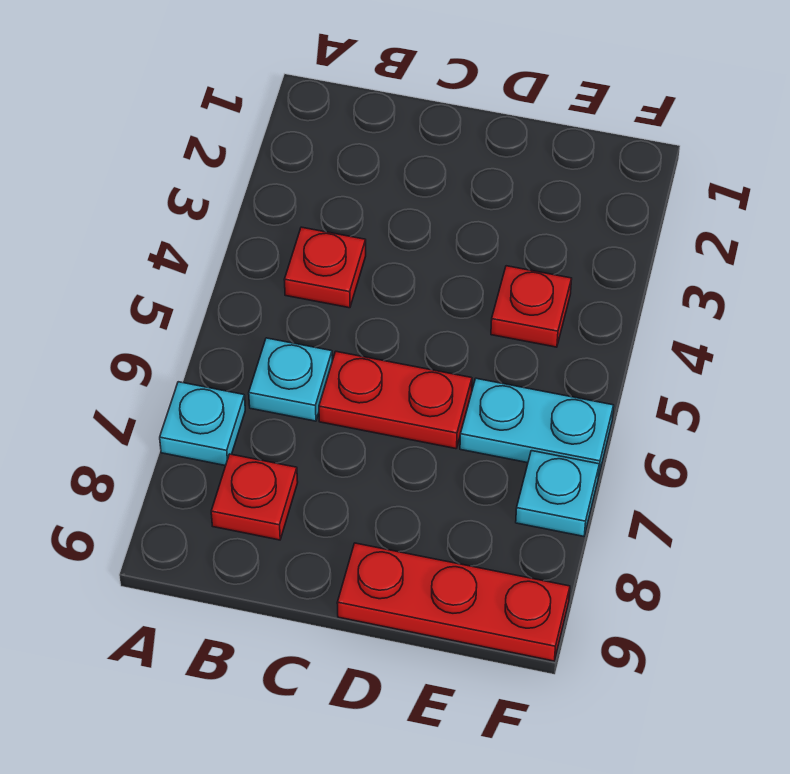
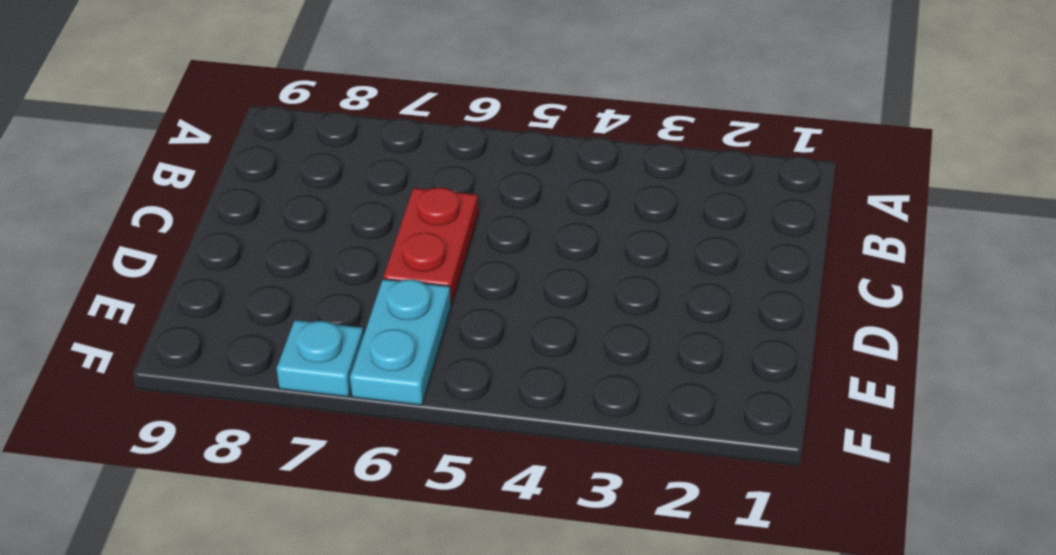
none -> cyan 1x1 plate [160,382,245,466]
none -> red 1x1 plate [284,227,366,308]

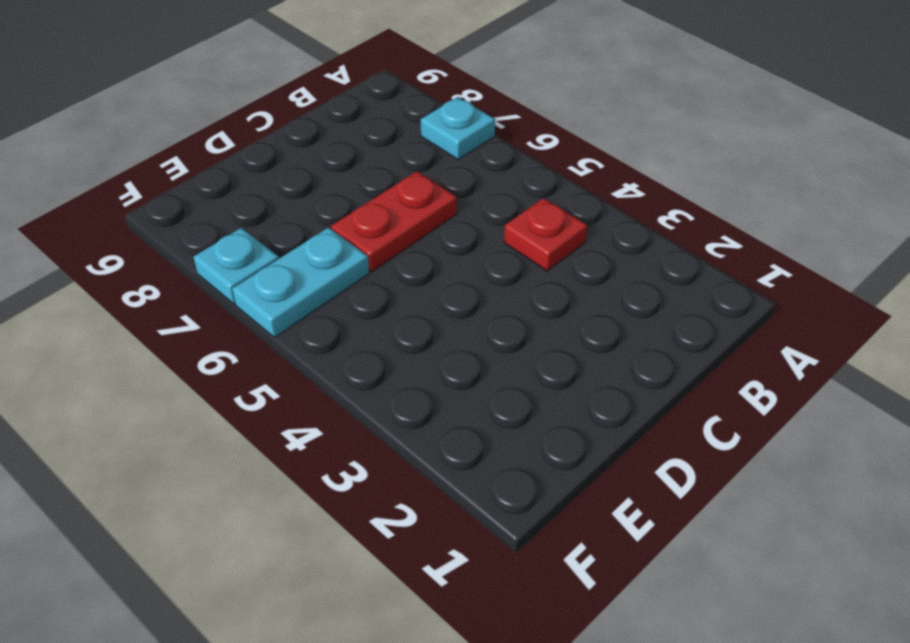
none -> cyan 1x1 plate [249,338,332,421]
none -> red 1x1 plate [211,454,298,540]

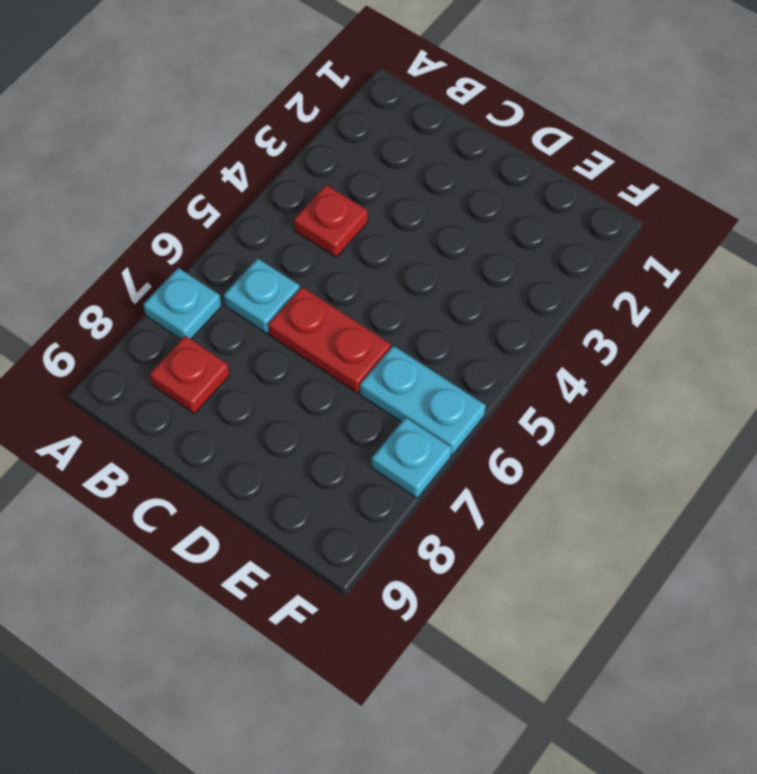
none -> red 1x3 plate [337,543,570,661]
none -> red 1x1 plate [491,266,572,347]

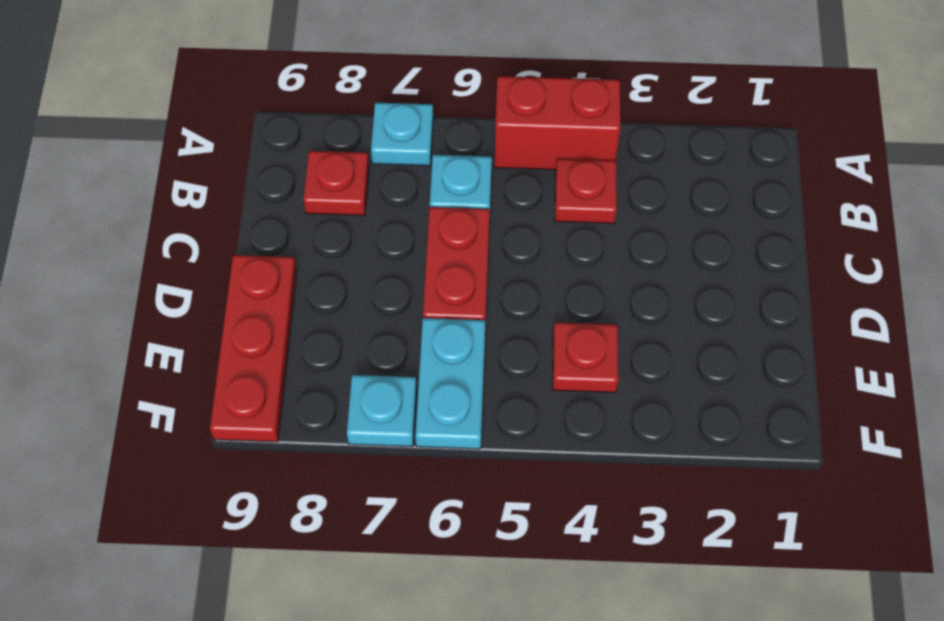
red 1x2 brick [495,76,620,170] -> none

